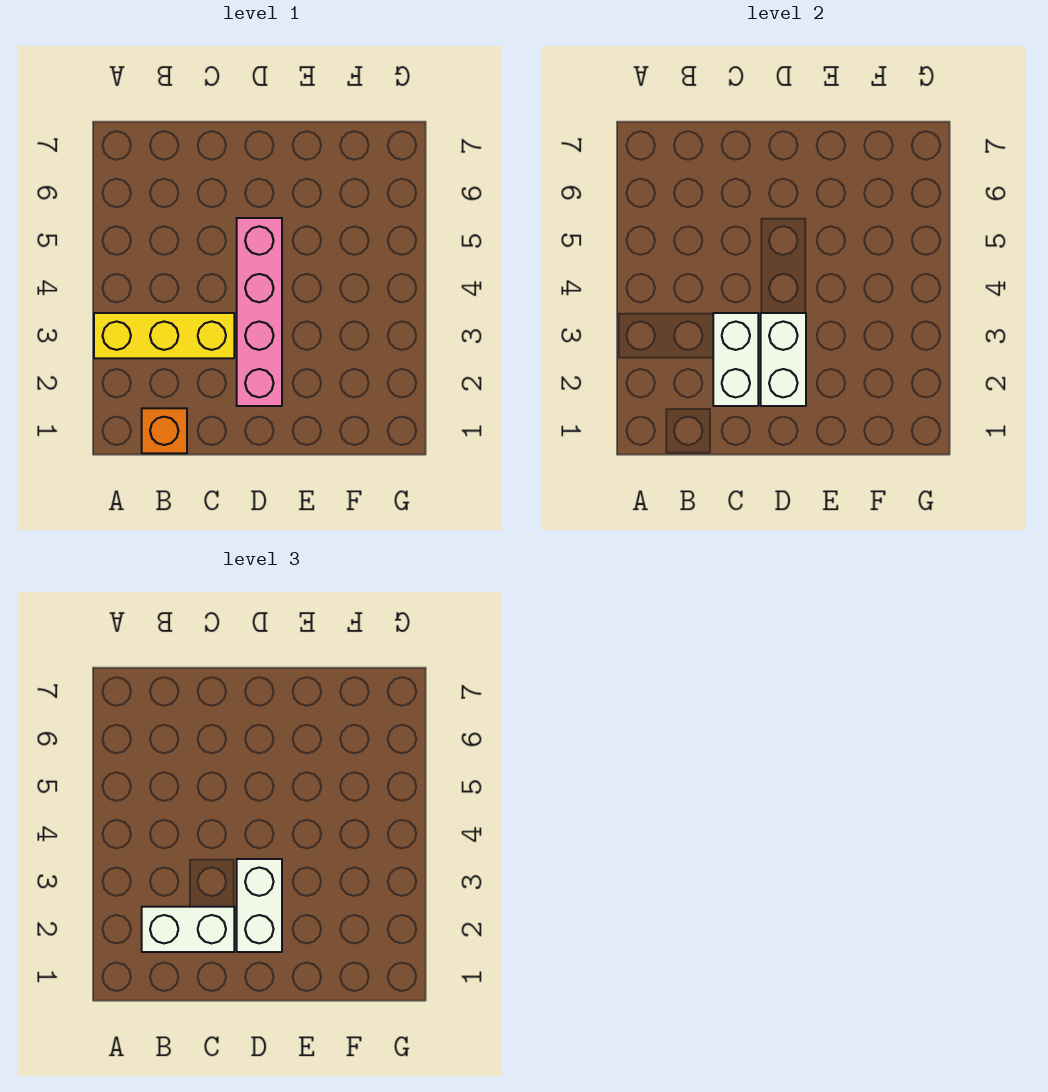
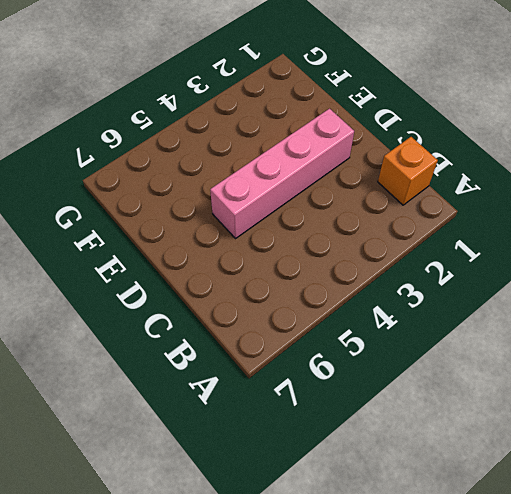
none -> yellow 1x3 brick [94,313,234,358]
none -> white 1x2 brick [713,313,758,406]

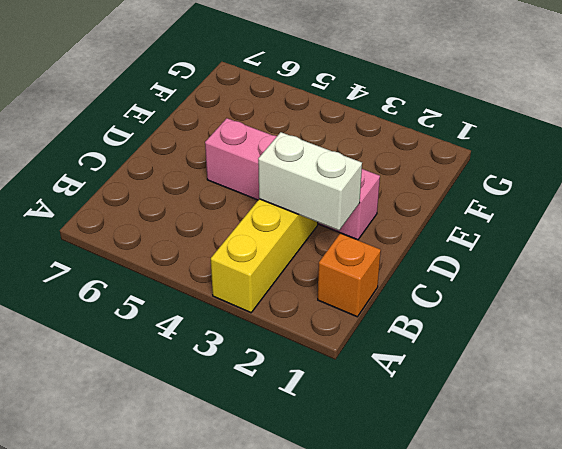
none -> white 1x2 brick [761,313,806,406]
none -> white 1x2 brick [142,907,234,952]

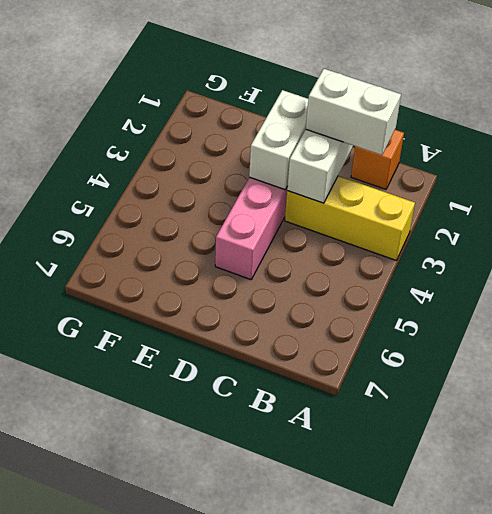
none -> white 1x2 brick [237,859,282,952]

